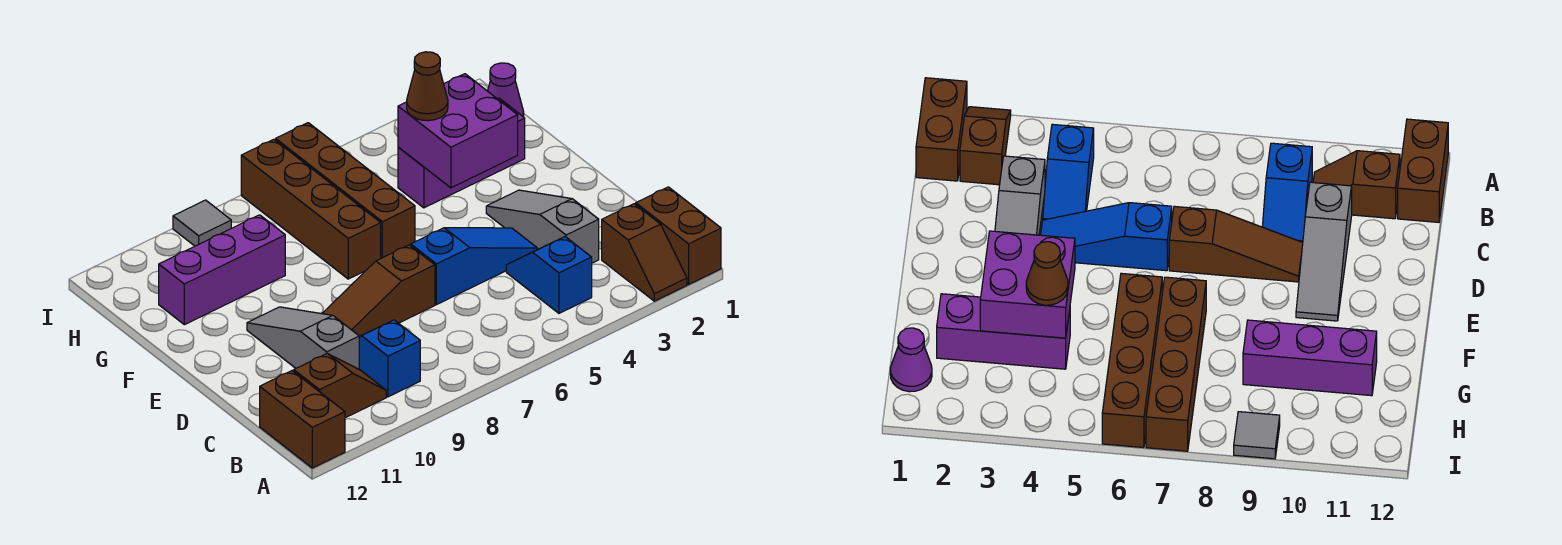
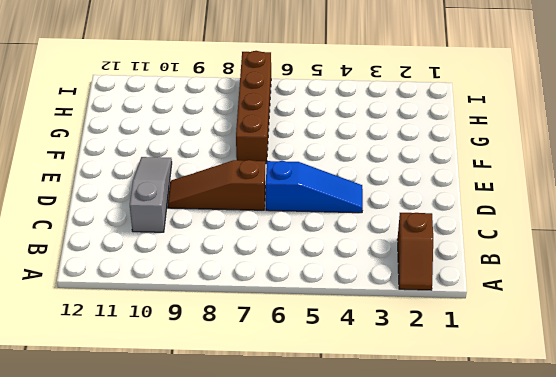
none -> brown 1x2 brick [636,187,721,284]
none -> brown 1x2 brick [260,371,345,468]
none -> blue 1x2 slope [506,237,592,313]

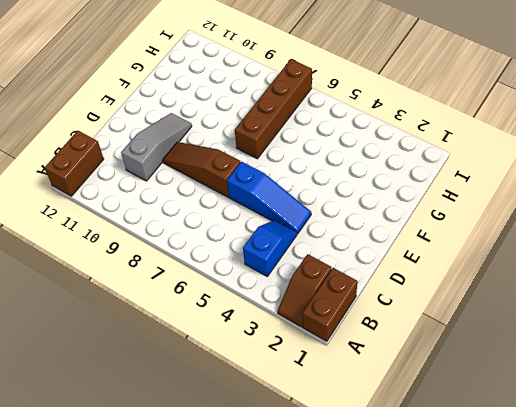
none -> blue 1x2 slope [359,320,420,397]
none -> brown 1x2 slope [294,354,386,418]
none -> grey 1x3 slope [486,190,599,263]

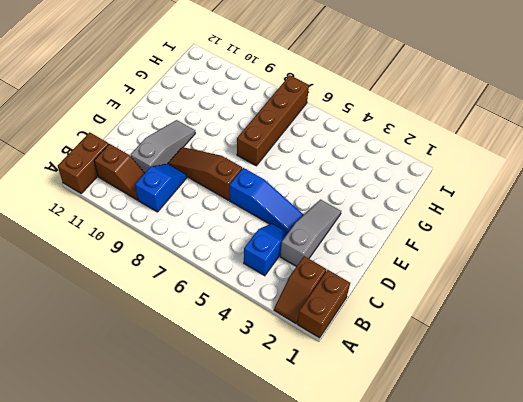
none -> brown 1x4 brick [276,123,415,258]
none -> purple 1x3 brick [398,98,525,208]
none -> purple 1x3 brick [159,215,285,325]

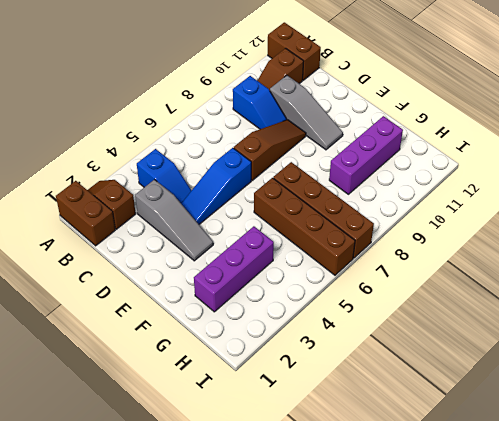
none -> purple 1x1 cone [488,63,524,117]
none -> grey 1x1 tile [173,200,231,246]
none -> purple 2x2 brick [398,74,518,188]

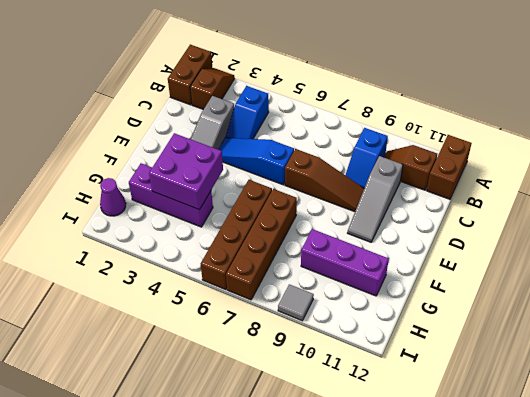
none -> brown 1x1 cone [407,52,448,121]

